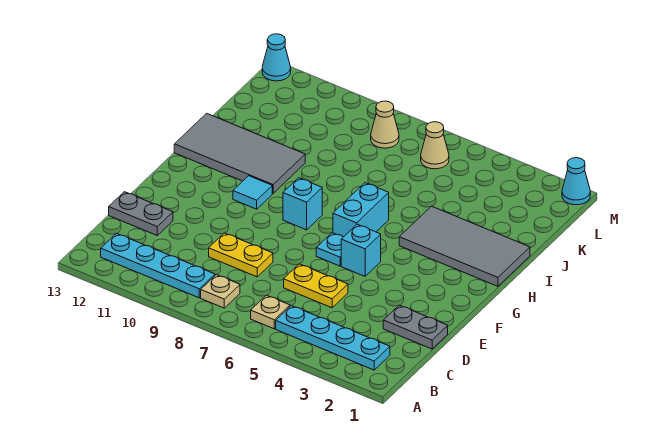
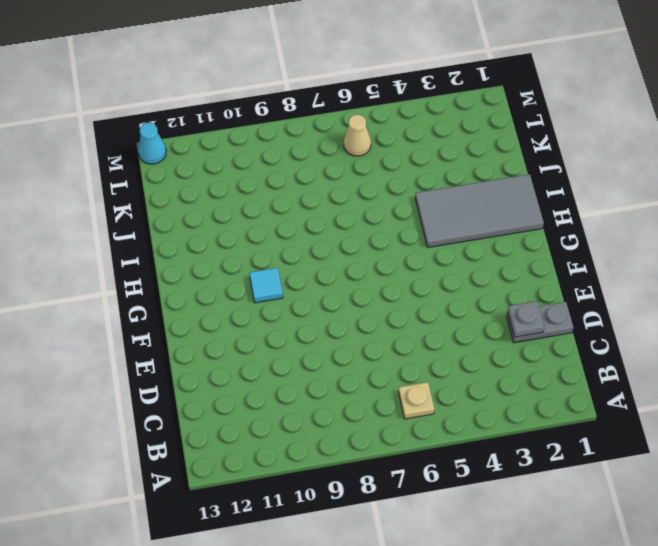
grey 1x1 plate [508,301,544,337] -> none
none -> cyan 1x4 plate [276,306,390,370]
none -> tan 1x1 plate [201,275,240,308]
none -> cyan 1x4 plate [101,233,215,298]

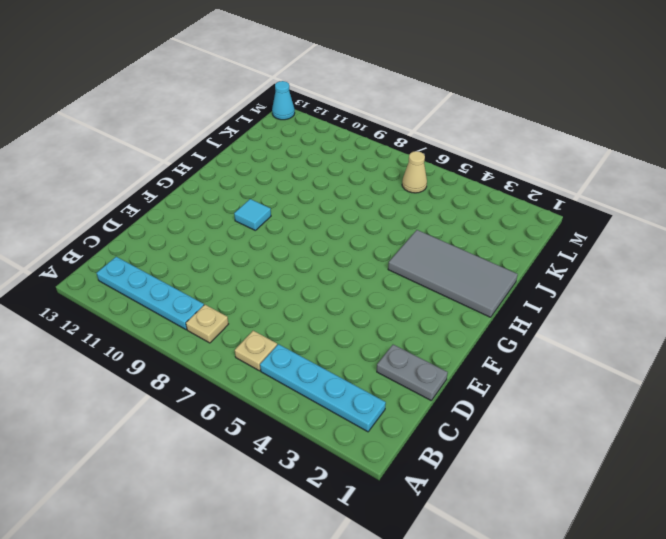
none -> yellow 1x2 plate [284,264,348,308]
none -> yellow 1x2 plate [209,233,273,277]
none -> grey 1x2 plate [109,192,173,235]

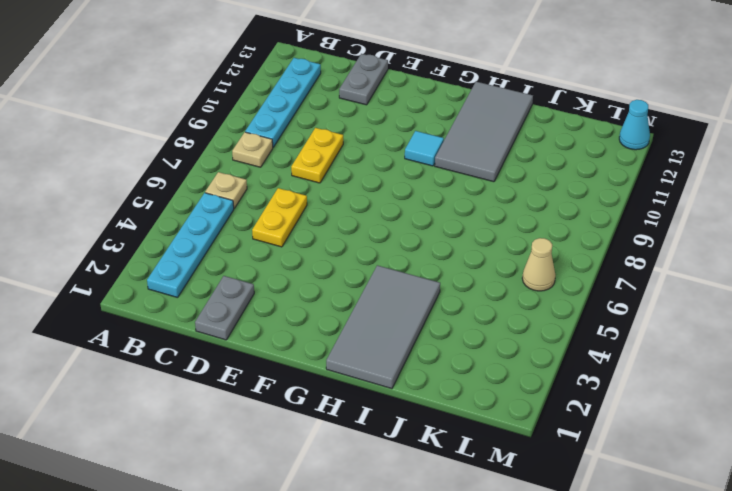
none -> cyan 1x1 brick [341,224,381,276]
none -> cyan 1x1 plate [316,233,343,266]
none -> cyan 1x2 brick [333,183,389,237]

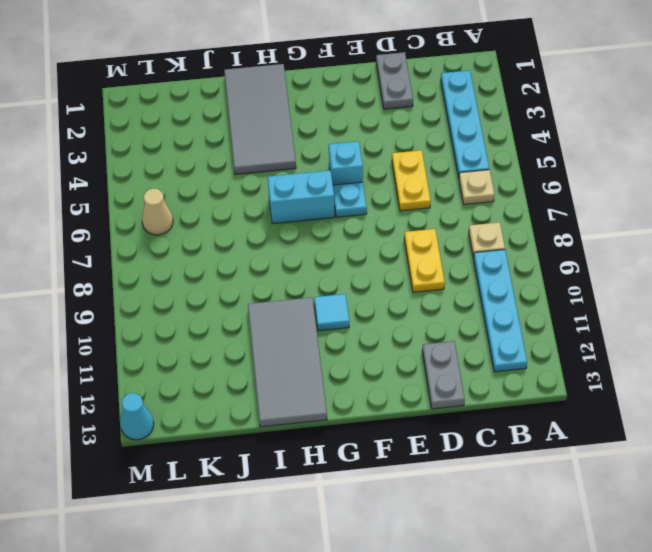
none -> cyan 1x1 brick [283,178,322,230]
none -> tan 1x1 cone [371,101,399,148]
none -> cyan 1x1 cone [562,158,590,205]

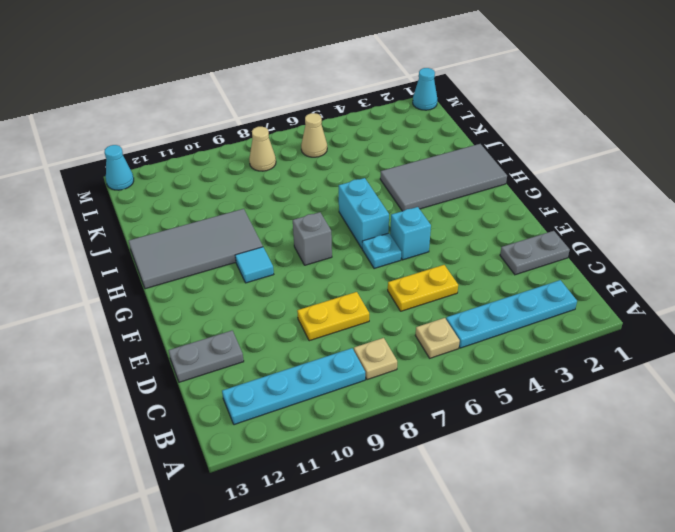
grey 1x1 brick [293,212,332,265] -> cyan 1x1 brick [283,178,322,230]

